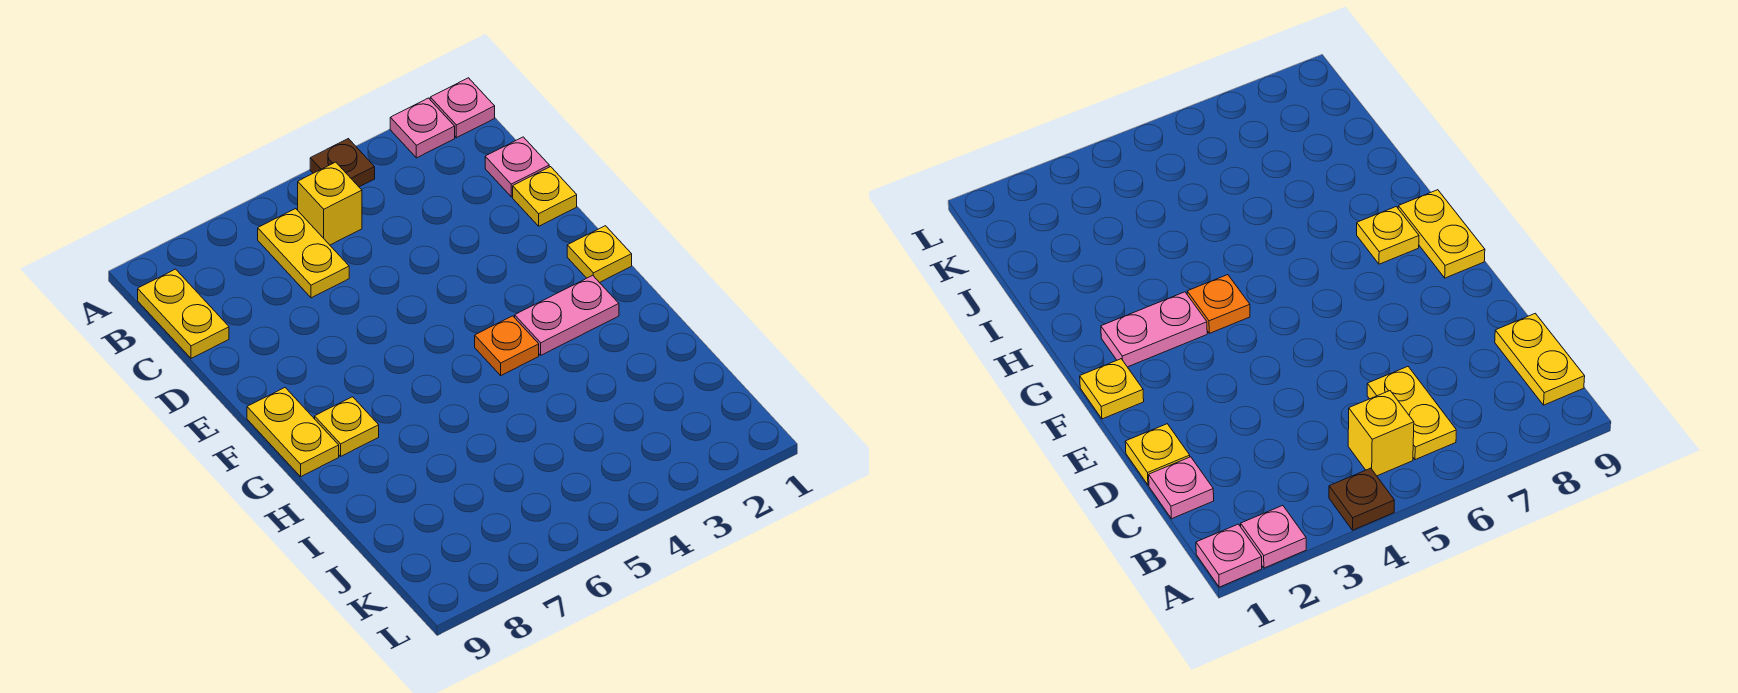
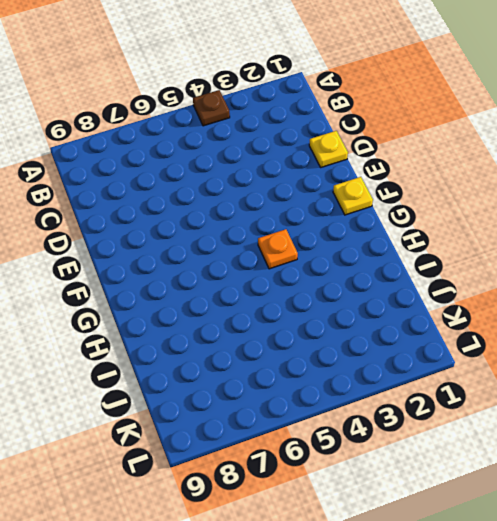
none -> pink 1x1 plate [430,78,495,138]
none -> pink 1x1 plate [390,98,455,158]
none -> yellow 1x1 brick [298,162,362,245]

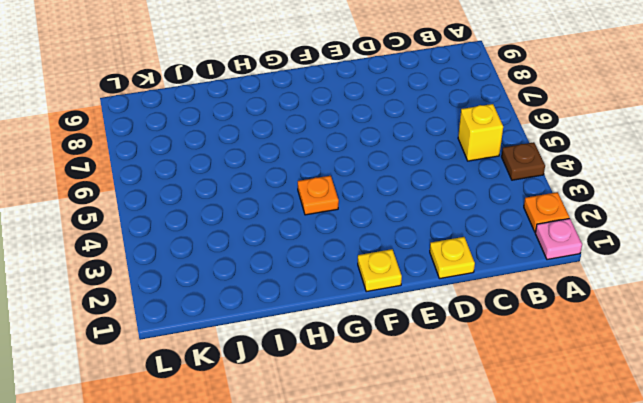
orange 1x1 plate [524,192,570,232] -> pink 1x1 plate [390,98,455,158]
none -> yellow 1x2 plate [258,209,349,298]
none -> yellow 1x2 plate [138,269,229,358]
none -> pink 1x1 plate [485,137,549,197]

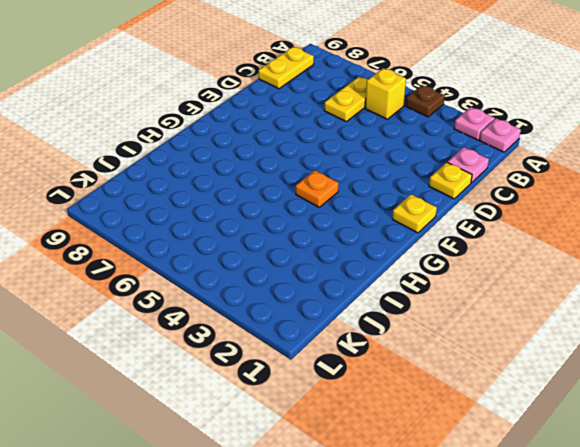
none -> yellow 1x2 plate [247,388,339,477]
none -> pink 1x2 plate [515,275,619,355]
none -> yellow 1x1 plate [315,397,379,456]

